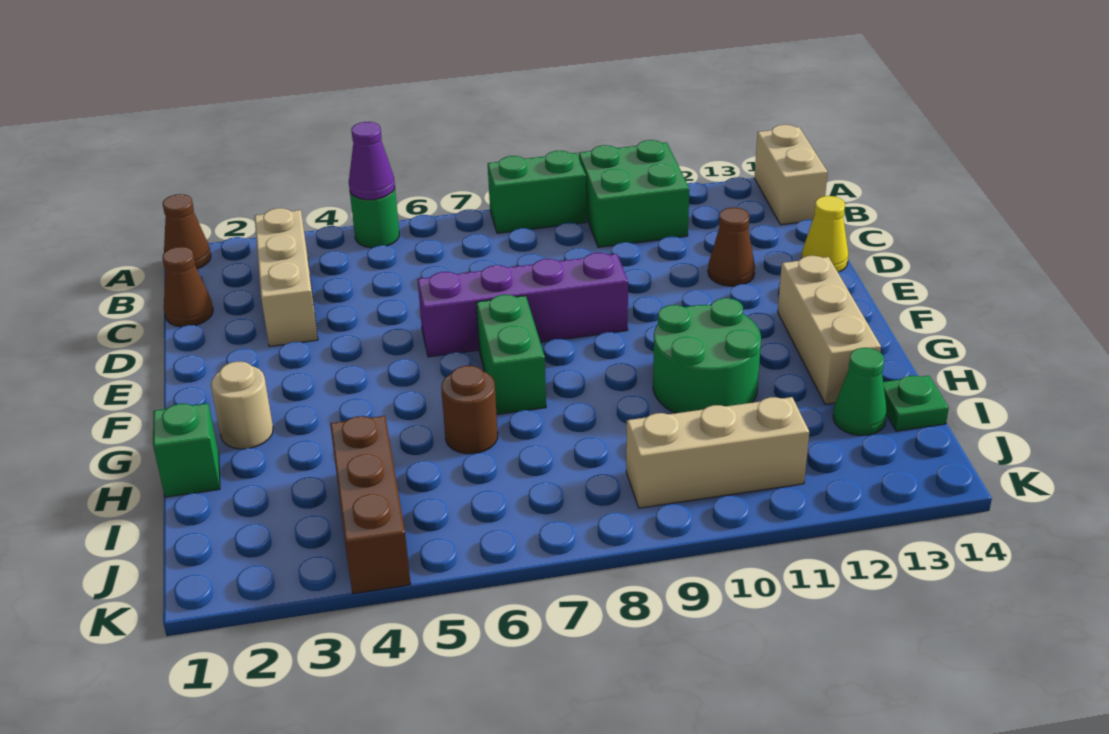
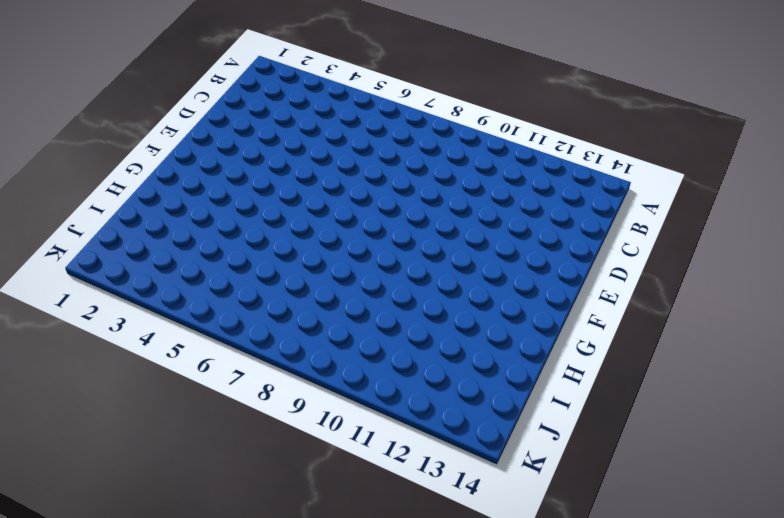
none -> brown 1x1 cone [163,194,211,269]
none -> green 1x1 round brick [350,189,399,248]
none -> green 1x2 brick [488,151,586,233]

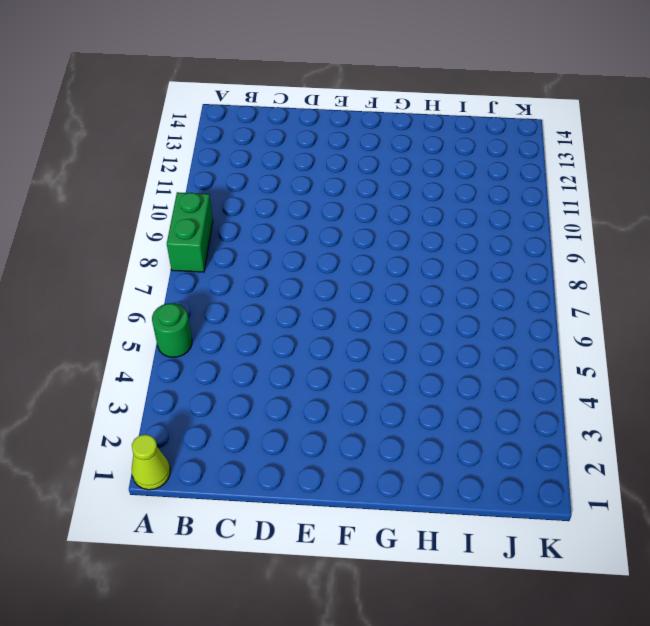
lime 1x1 cone [132,434,170,490] -> brown 1x1 cone [163,194,211,269]
none -> green 2x2 brick [579,140,689,247]
none -> tan 1x2 brick [755,125,828,225]
none -> tan 1x3 brick [255,208,318,346]

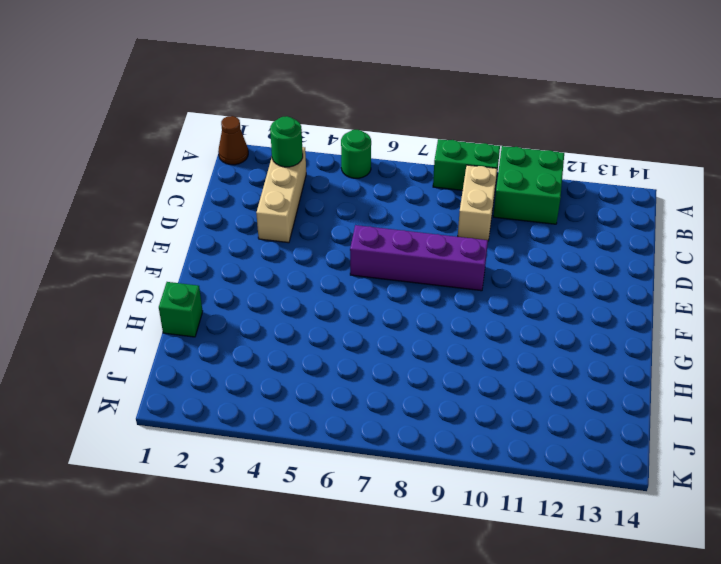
green 1x1 round brick [270,116,303,167] -> none
tan 1x2 brick [458,165,497,241] -> tan 1x2 brick moved to [755,125,828,225]
none -> brown 1x1 cone [163,247,213,327]
none -> brown 1x1 cone [708,208,755,286]
none -> yellow 1x1 cone [801,196,848,272]

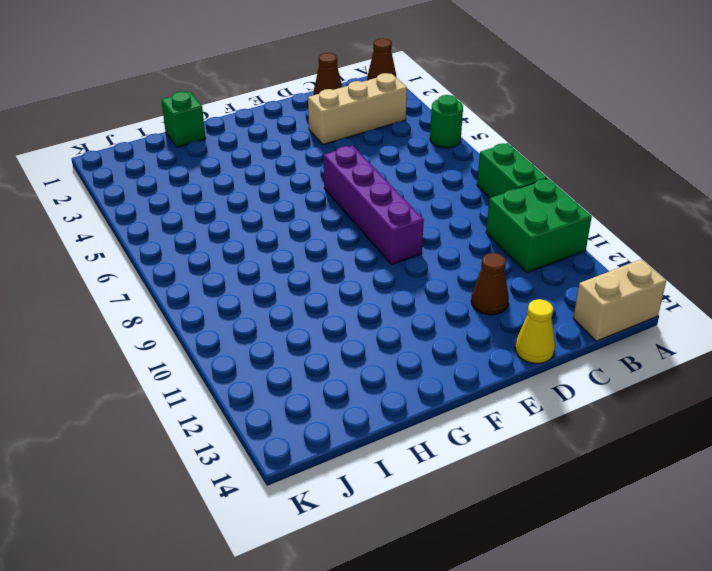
none -> green 1x2 brick [476,295,546,414]
none -> tan 1x3 brick [778,256,881,404]
none -> tan 1x1 round brick [211,362,273,449]

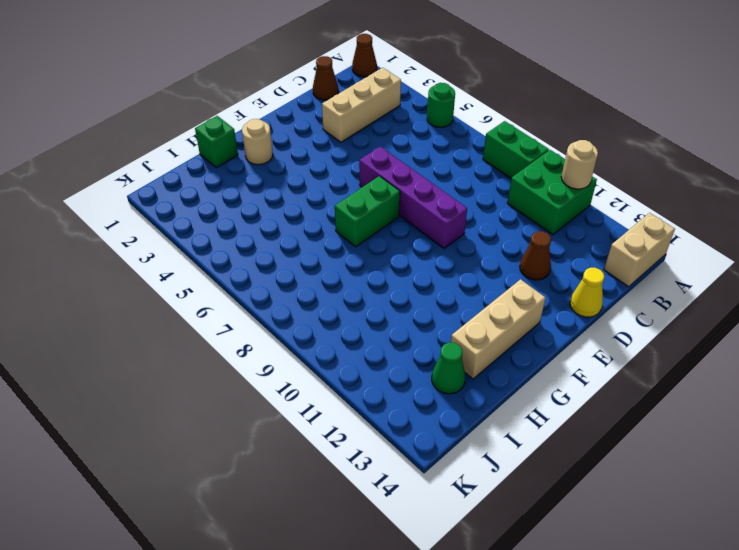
tan 1x1 round brick [561,140,598,189] -> none
none -> green 2x2 round brick [653,298,761,413]
none -> brown 1x1 round brick [441,366,498,454]
none -> brown 1x3 brick [330,416,411,594]

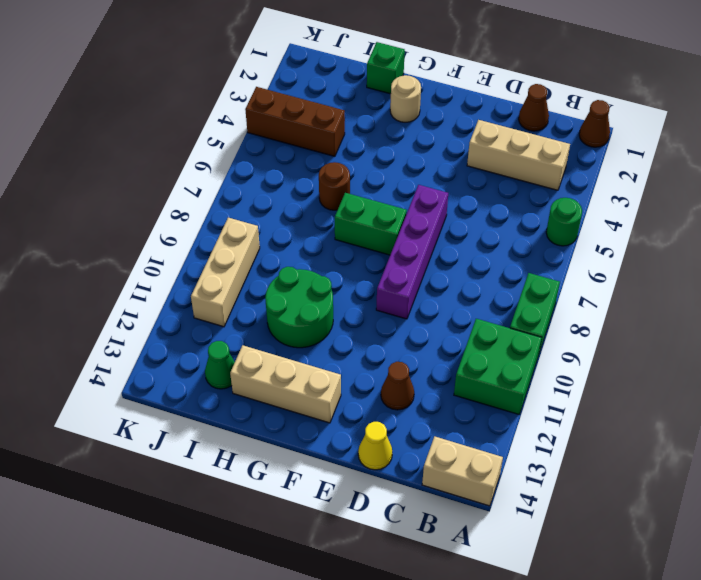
none -> green 1x1 plate [883,376,949,431]
none -> purple 1x1 cone [349,122,395,200]

